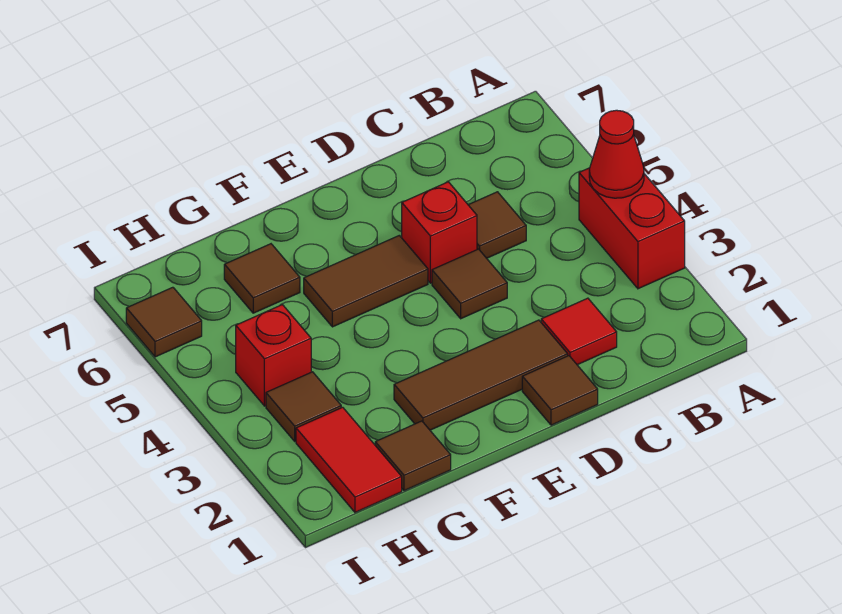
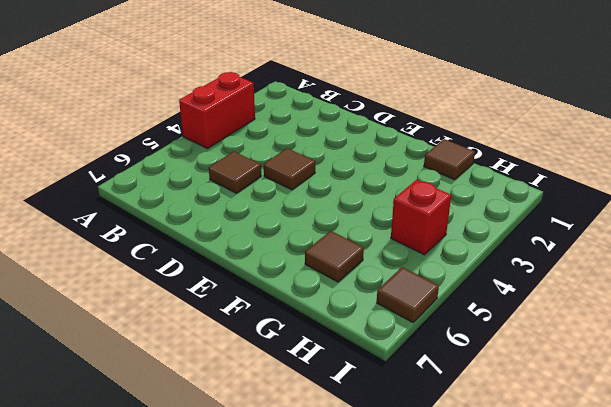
none -> red 1x1 tile [541,298,617,365]
none -> brown 1x1 tile [522,356,598,425]
none -> brown 1x3 tile [394,320,568,430]

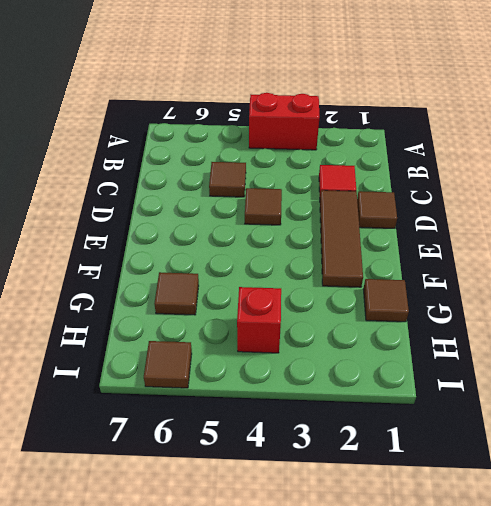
none -> red 1x1 brick [402,182,477,283]
none -> brown 1x2 tile [304,235,428,327]
none -> red 1x2 tile [296,407,402,512]

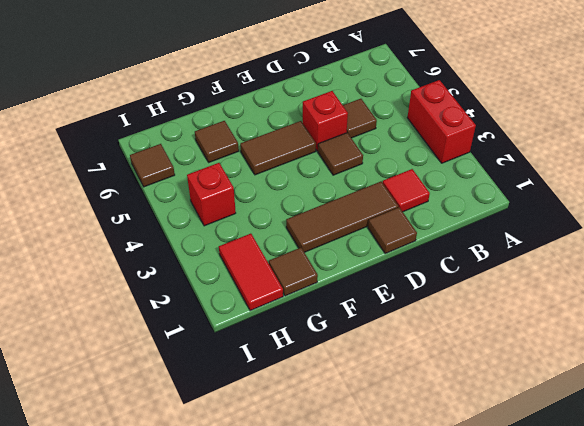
none -> brown 1x1 tile [266,372,341,441]
none -> red 1x1 cone [589,110,644,198]

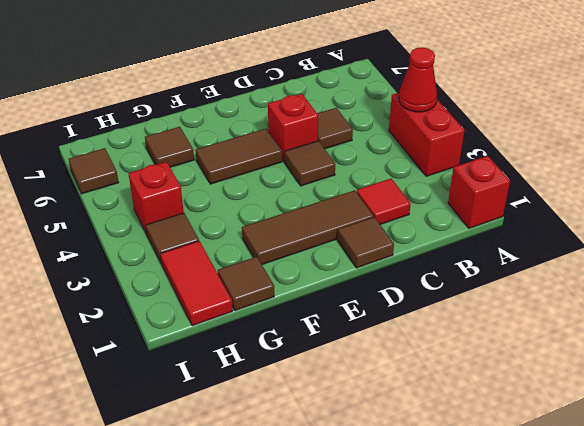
red 1x1 brick [448,156,510,228] -> none

